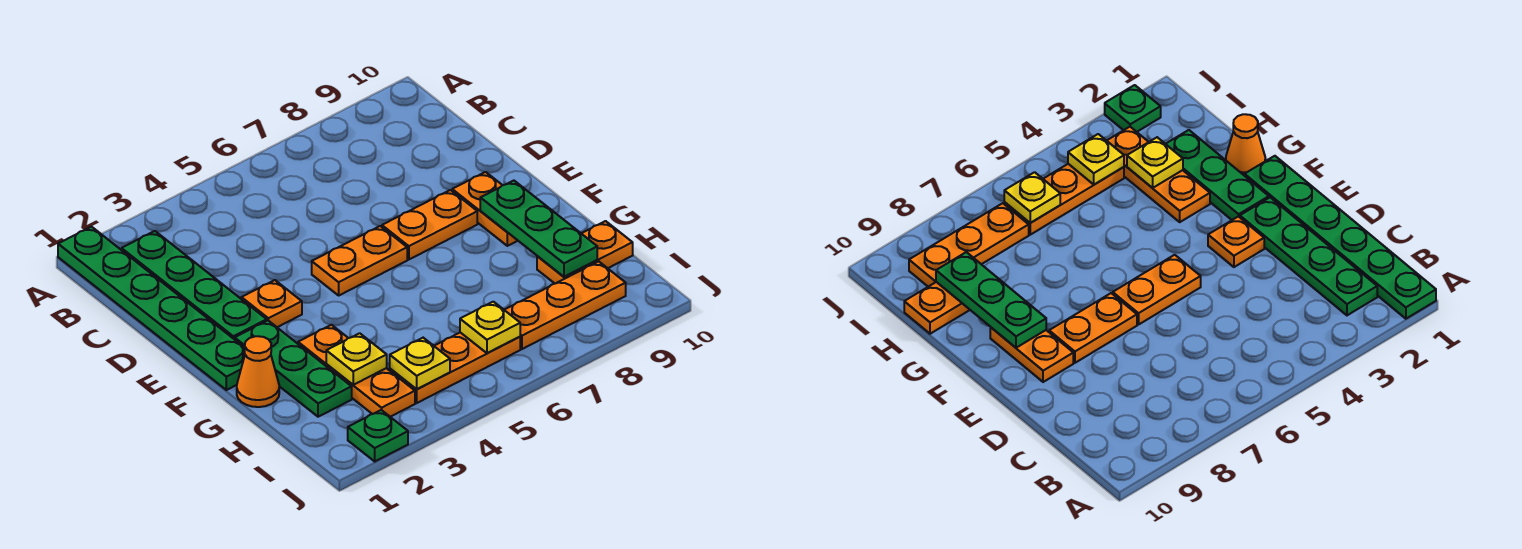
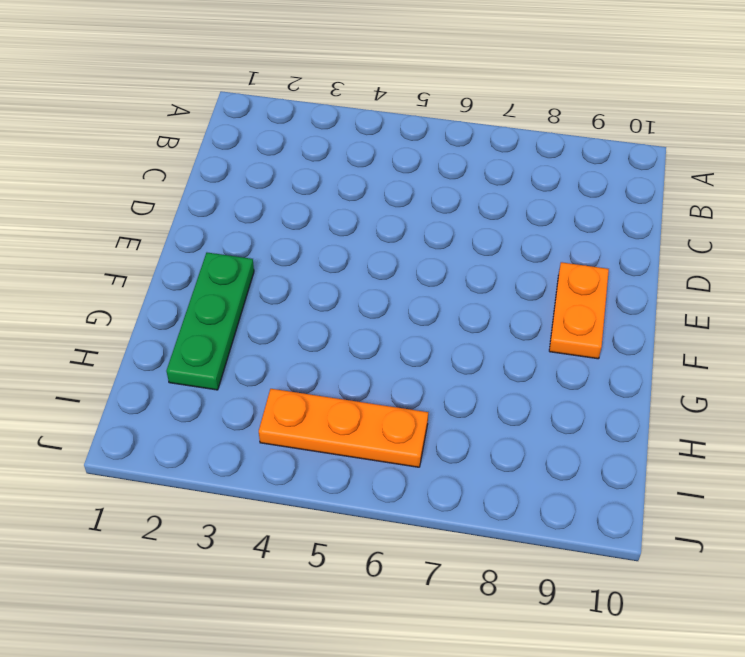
none -> green 1x6 plate [58,227,245,390]
none -> green 1x4 plate [122,231,267,339]
none -> orange 1x1 plate [241,280,302,327]

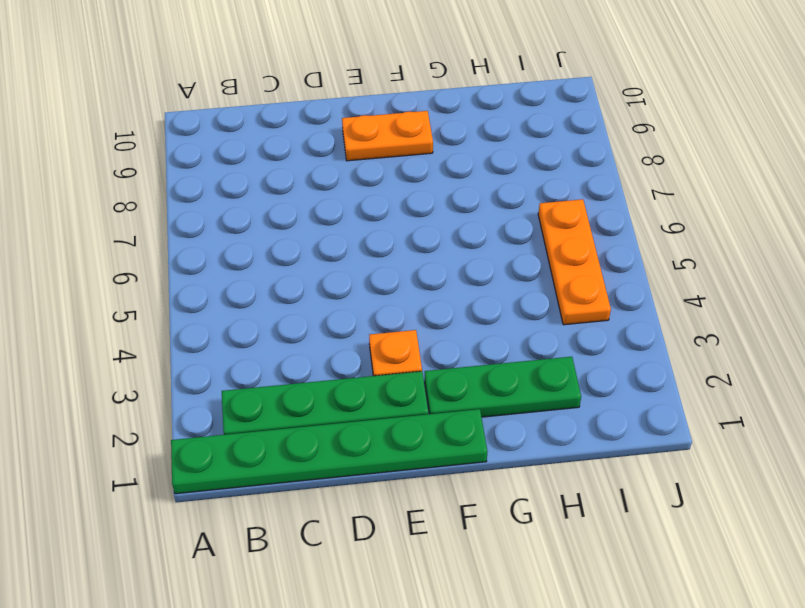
none -> orange 1x2 plate [312,226,407,295]
none -> orange 1x2 plate [382,190,477,260]
none -> orange 1x1 cone [237,336,279,407]

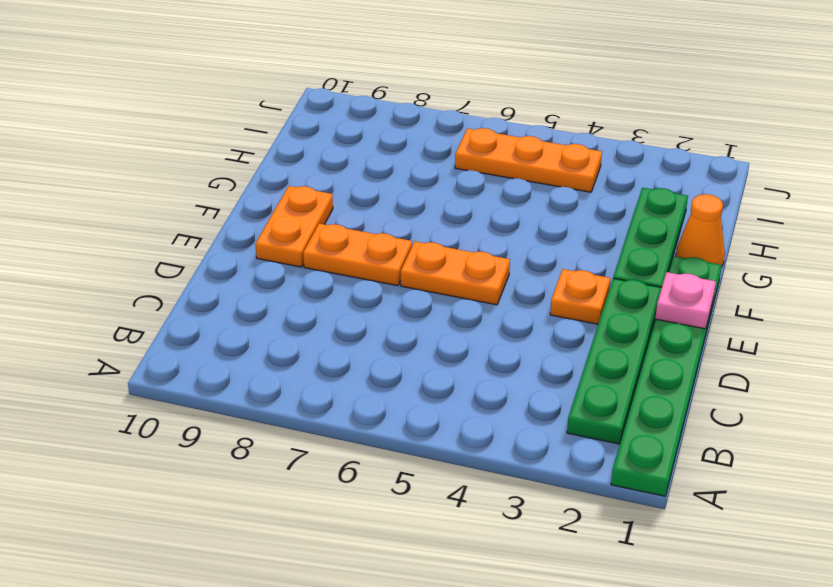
pink 1x1 plate [655,272,716,329] -> none
none -> orange 1x3 plate [298,325,415,417]
none -> orange 1x2 plate [537,221,633,283]
none -> orange 1x3 plate [505,261,626,349]

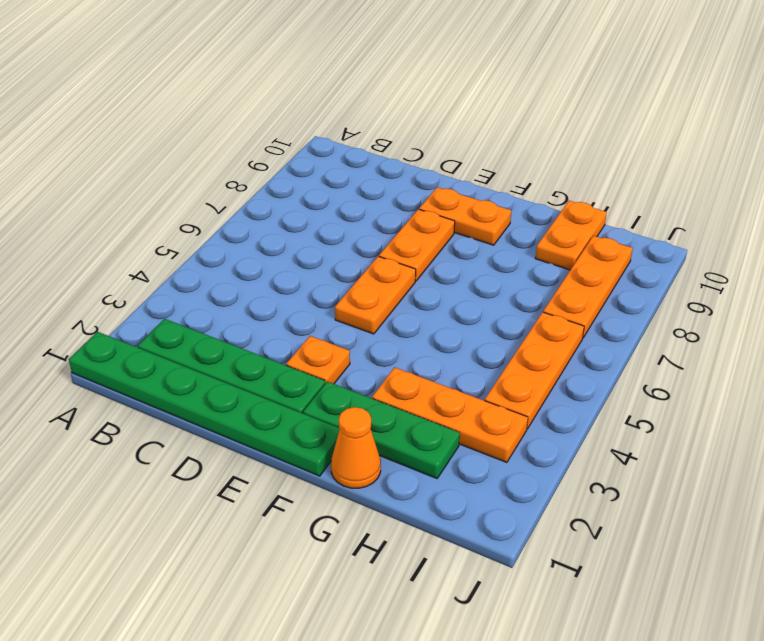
none -> green 1x1 plate [348,410,408,461]
none -> green 1x3 plate [480,181,597,277]
none -> yellow 1x1 plate [326,333,387,385]

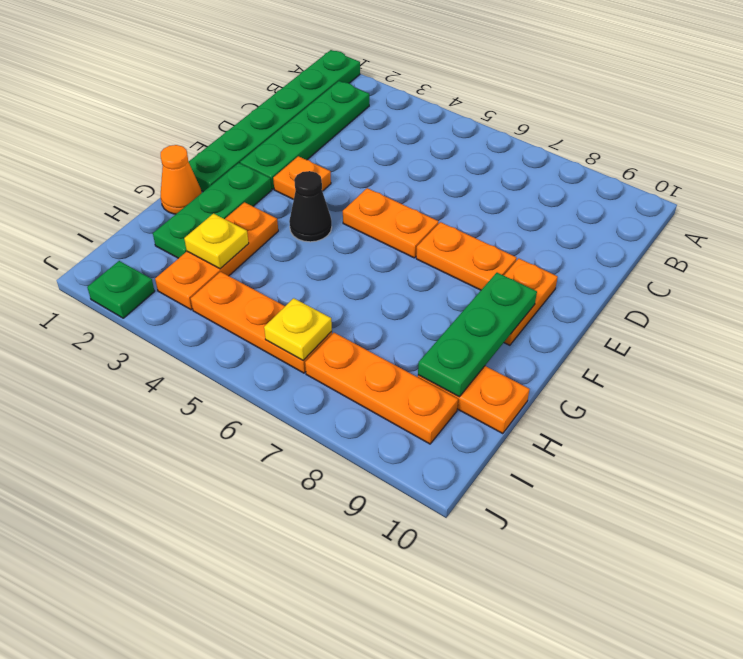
black 1x1 cone [289,171,332,242] -> none
none -> yellow 1x1 plate [390,338,450,389]

